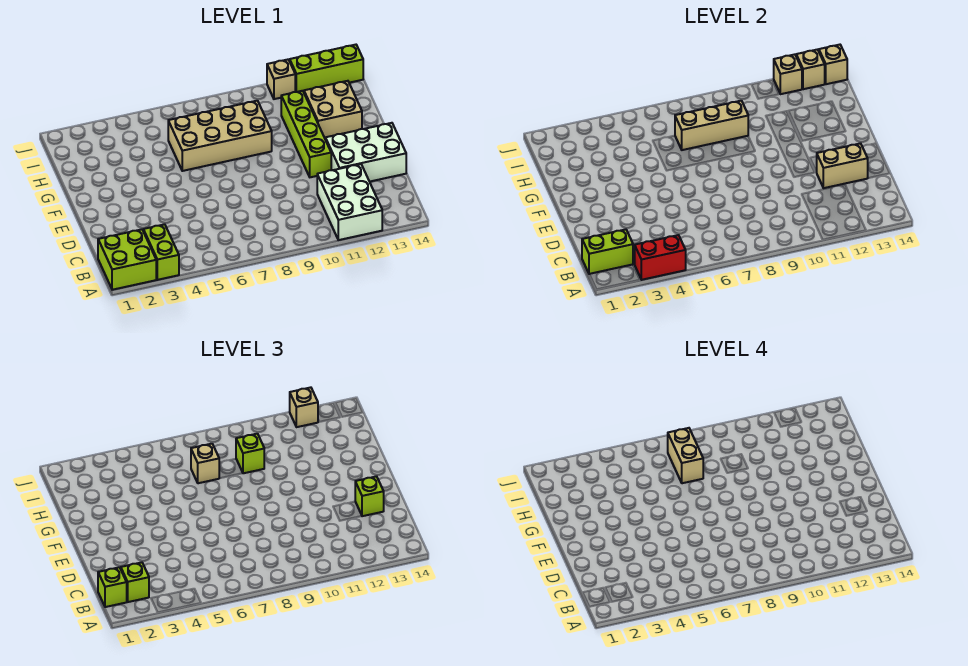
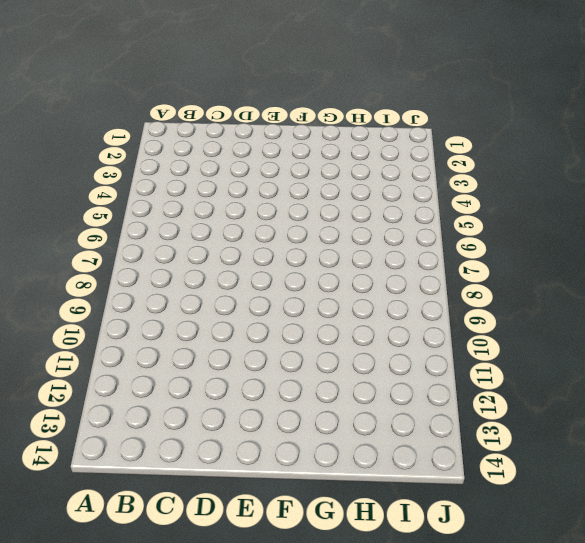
none -> lime 2x2 brick [98,229,156,290]
none -> lime 1x2 brick [143,224,179,280]
none -> white 2x3 brick [317,164,382,240]

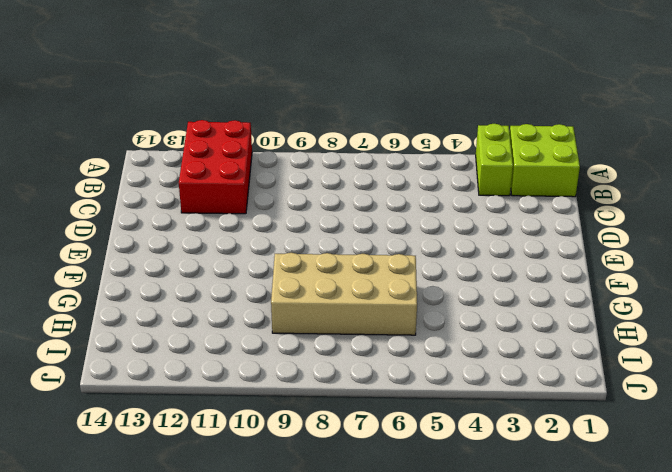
red 2x3 brick [179,120,252,214] -> white 2x3 brick [317,164,382,240]
none -> white 2x3 brick [325,123,406,182]
none -> lime 1x4 brick [281,91,331,177]
none -> tan 2x2 brick [304,81,362,138]

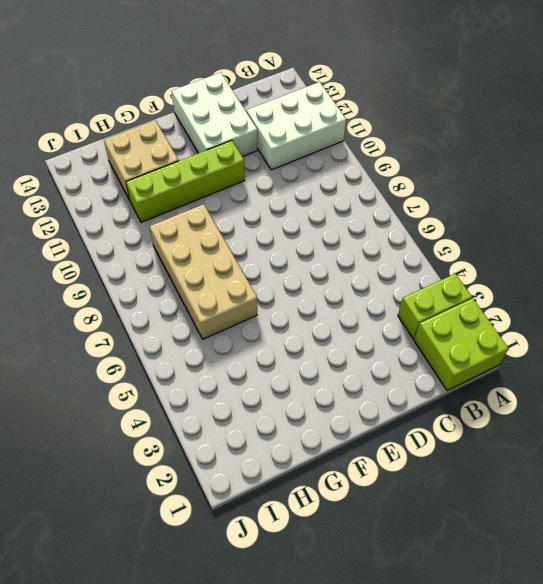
none -> tan 1x1 brick [267,60,295,99]
none -> lime 1x3 brick [290,45,363,92]
none -> red 1x2 brick [635,235,686,280]

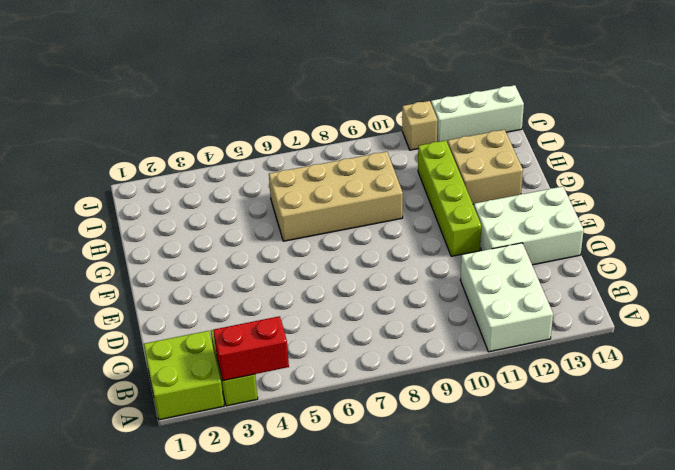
white 1x3 brick [431,85,524,143] -> lime 1x3 brick [290,45,363,92]
none -> lime 1x2 brick [582,229,633,274]
none -> tan 1x2 brick [817,143,868,188]
none -> tan 1x3 brick [675,101,748,150]

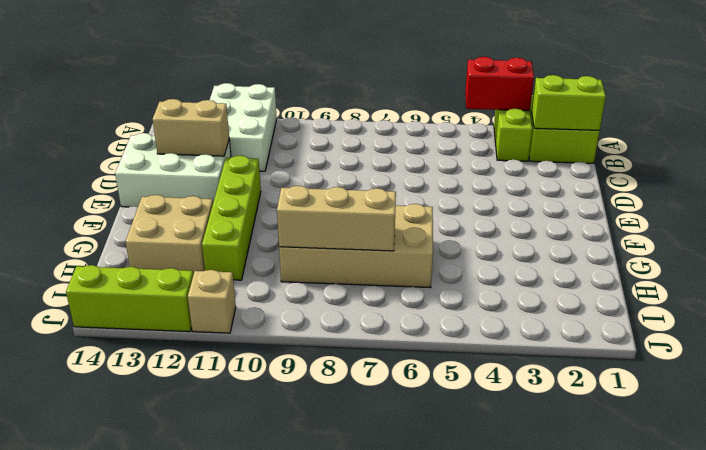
none -> tan 1x1 brick [774,54,802,94]
none -> tan 1x1 brick [796,49,825,89]
none -> tan 1x1 brick [819,45,847,84]

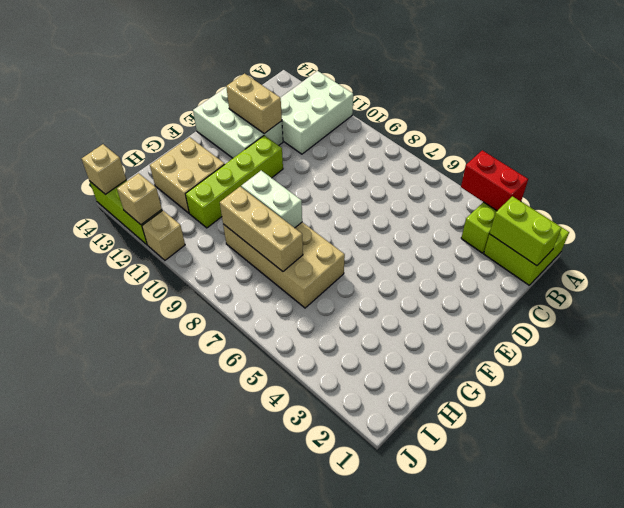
white 1x2 brick [241,171,302,228] -> none
none -> tan 1x1 brick [796,49,825,89]
none -> lime 1x1 brick [98,567,127,607]
none -> lime 1x1 brick [121,562,149,602]

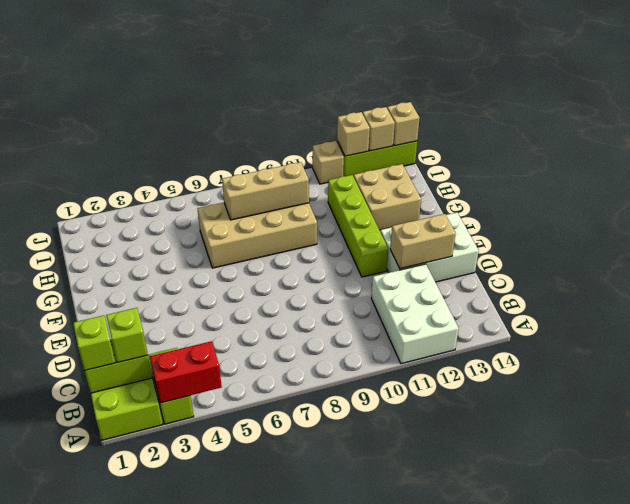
none -> lime 1x1 brick [355,476,384,516]
none -> tan 1x1 brick [191,444,219,483]
none -> lime 1x1 brick [236,434,264,473]

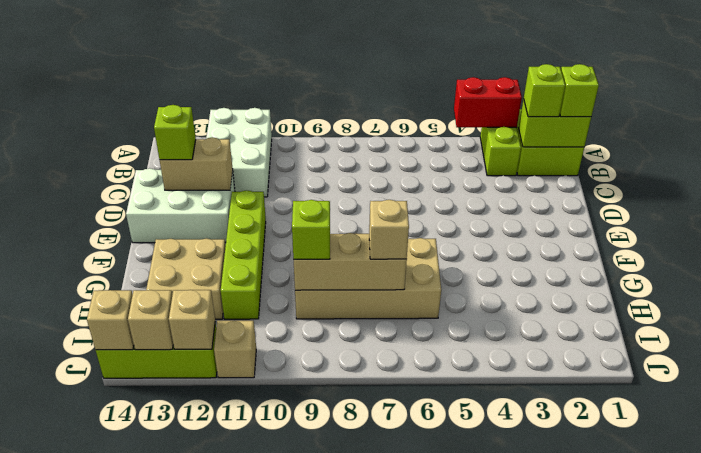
none -> tan 1x1 brick [290,387,318,427]
none -> tan 1x2 brick [668,428,703,483]

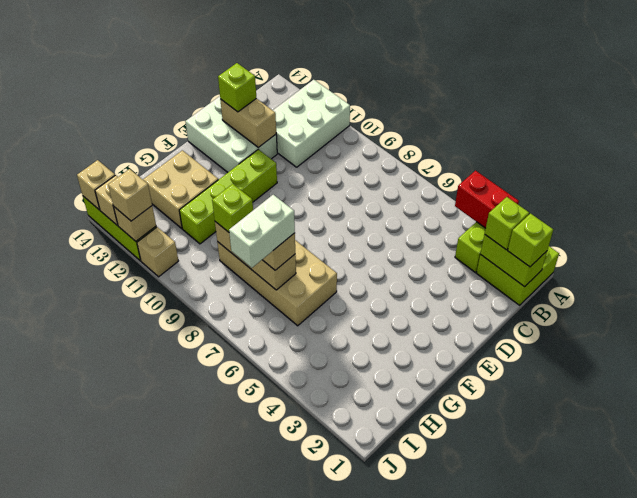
white 1x2 brick [229,195,295,268] -> tan 1x2 brick [668,428,703,483]

